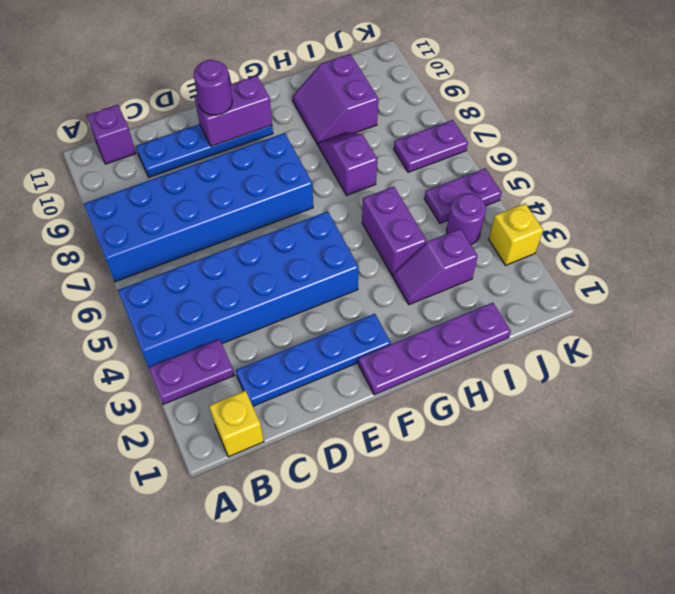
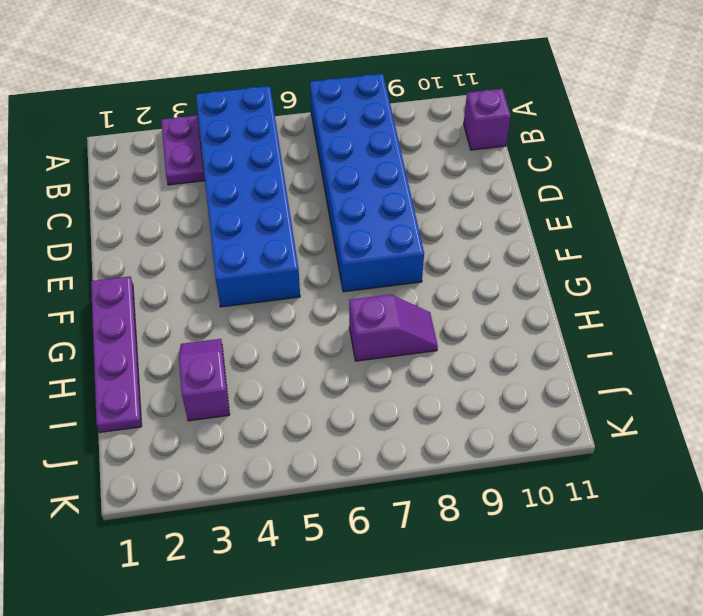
none -> yellow 1x1 brick [209,391,264,457]
none -> blue 1x4 plate [236,314,391,406]
none -> blue 1x4 plate [136,124,273,177]

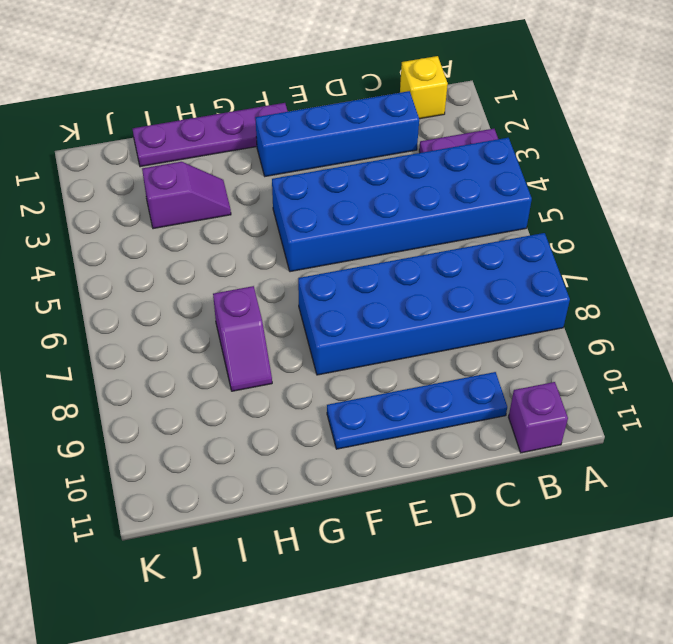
blue 1x4 brick [255,91,419,176] -> blue 1x4 plate [236,314,391,406]
none -> purple 1x2 brick [362,187,427,276]
none -> purple 2x2 slope [292,54,378,146]
none -> purple 1x1 round brick [447,193,486,245]

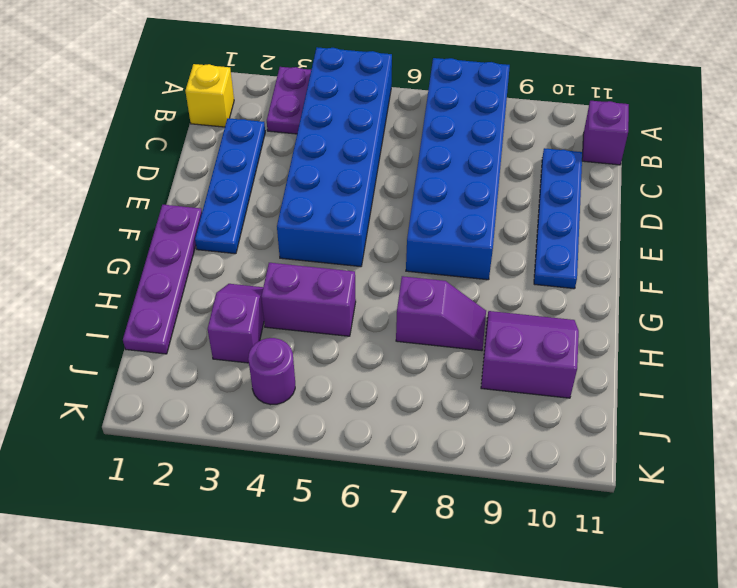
none -> purple 1x2 plate [424,168,502,223]
none -> purple 1x2 plate [394,120,468,172]
none -> yellow 1x1 brick [489,204,543,265]

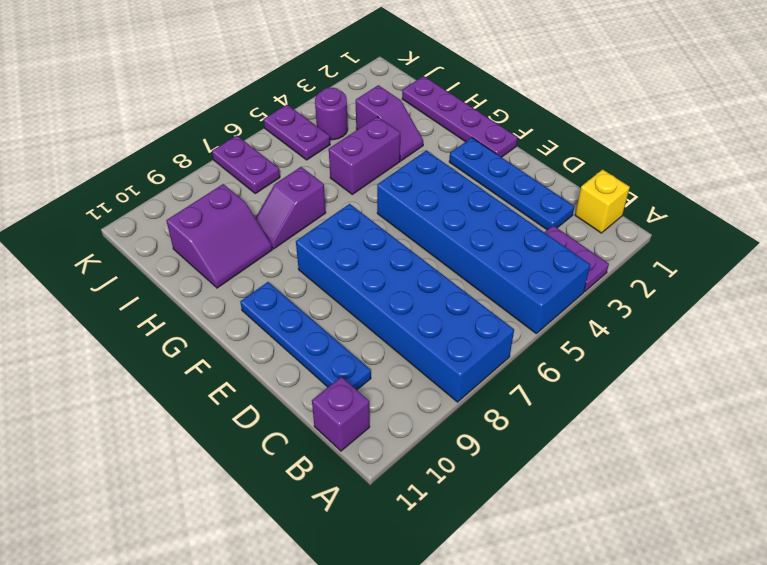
none -> yellow 1x1 brick [489,204,543,265]
none -> purple 1x2 brick [195,76,272,147]
none -> purple 1x1 round brick [193,60,232,115]

